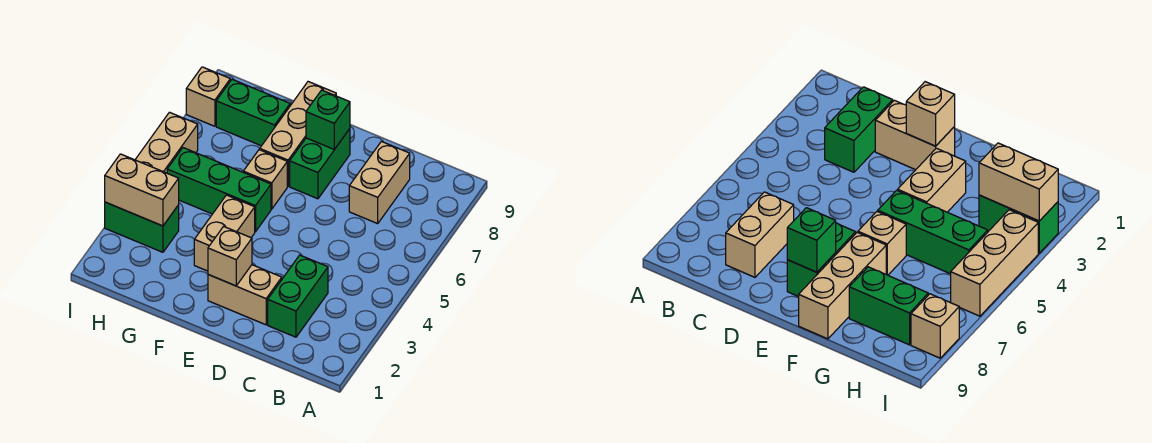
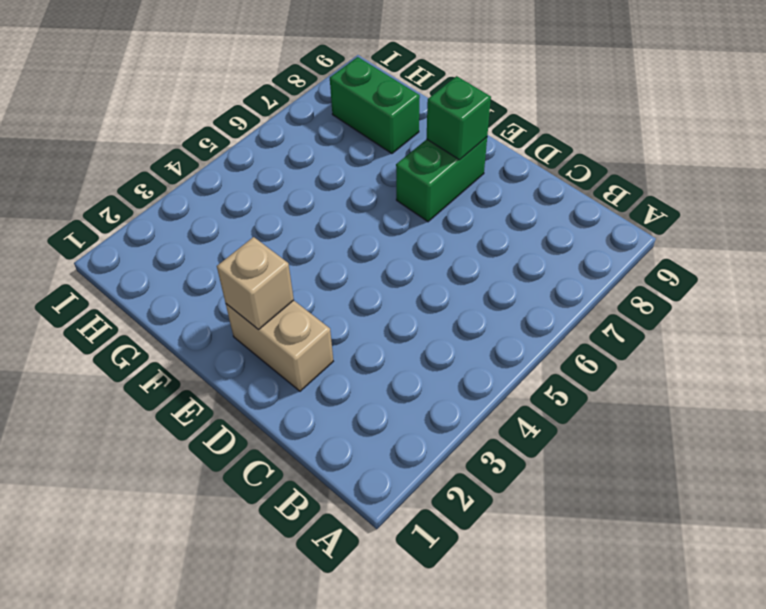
none -> green 1x2 brick [268,255,328,337]
none -> tan 1x2 brick [349,141,410,224]
none -> tan 1x2 brick [194,195,255,271]

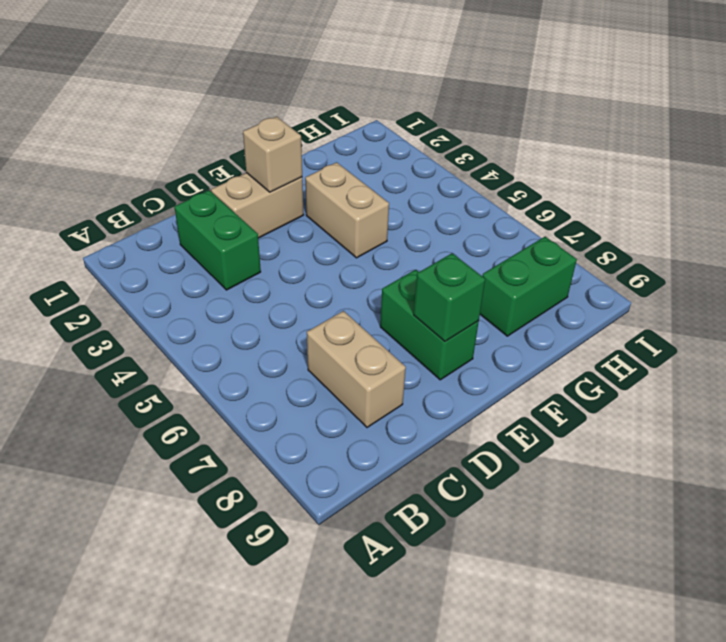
none -> green 1x3 brick [167,148,271,232]
none -> tan 1x1 brick [243,150,287,209]
none -> tan 1x3 brick [260,82,336,186]

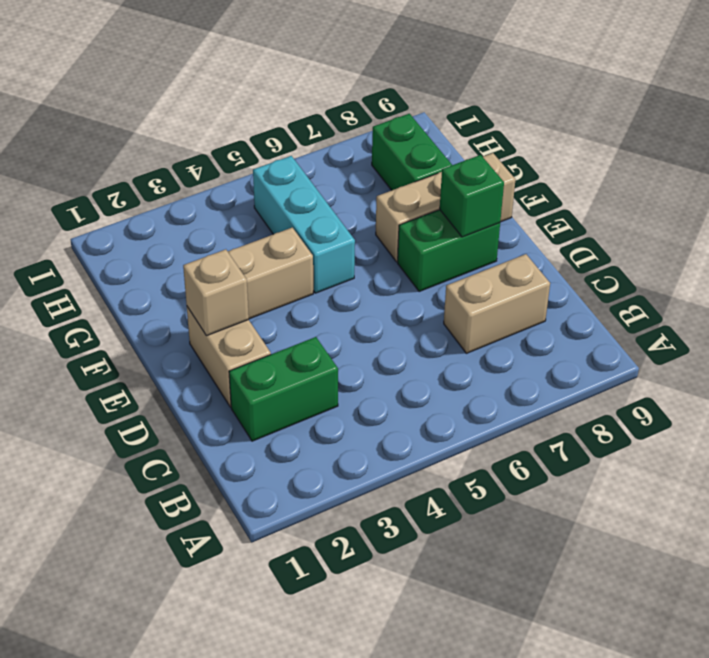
cyan 1x3 brick [253,156,355,293] -> green 1x3 brick [167,148,271,232]
none -> tan 1x1 brick [243,150,287,209]
none -> green 1x2 brick [105,202,179,252]
none -> tan 1x3 brick [135,112,198,173]

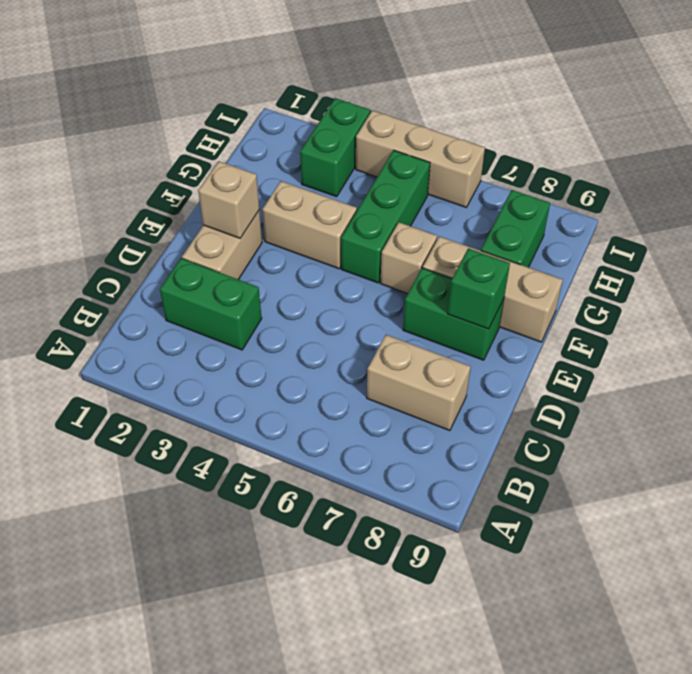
none -> tan 1x1 brick [186,67,230,126]
none -> tan 1x2 brick [105,154,179,226]

